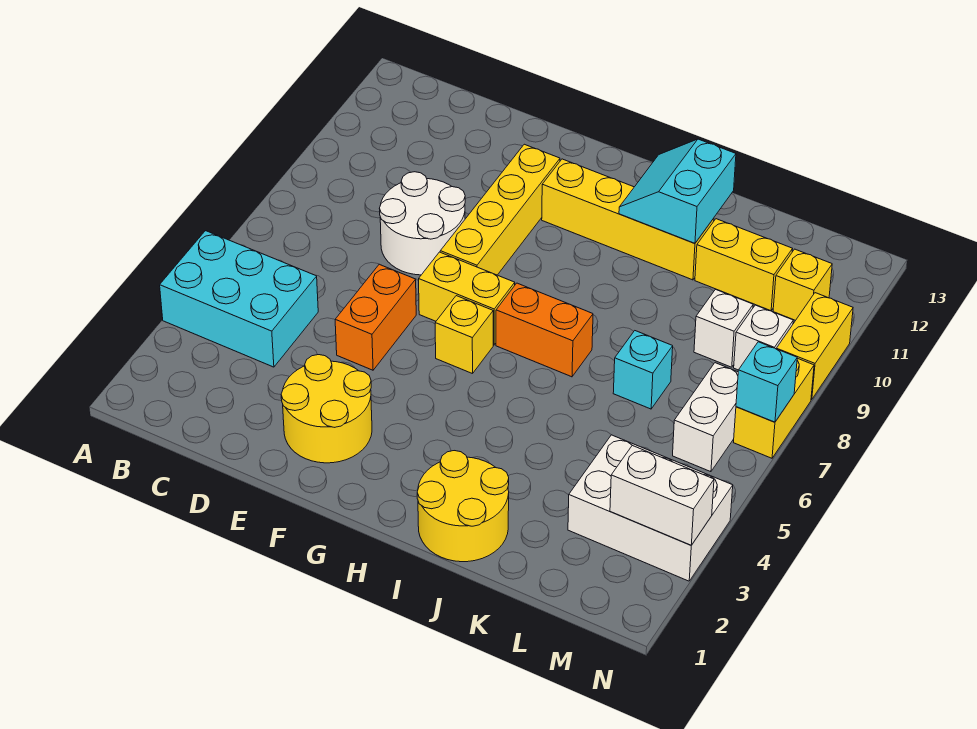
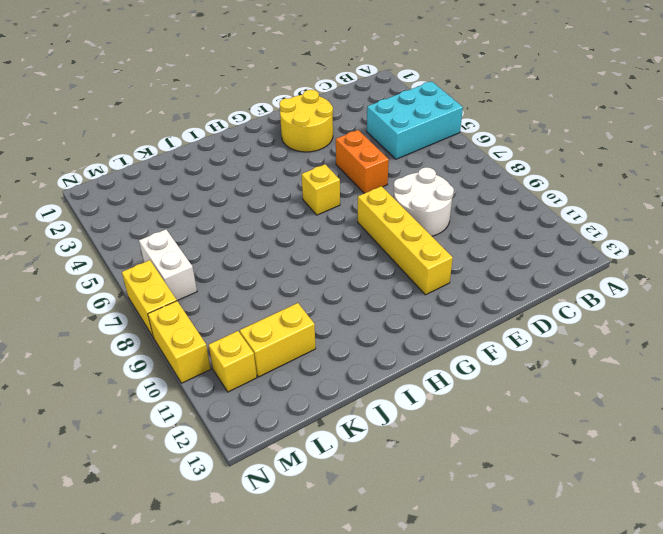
none -> yellow 1x2 brick [419,252,515,345]
none -> yellow 1x4 brick [542,159,714,280]
none -> orange 1x2 brick [496,283,593,377]

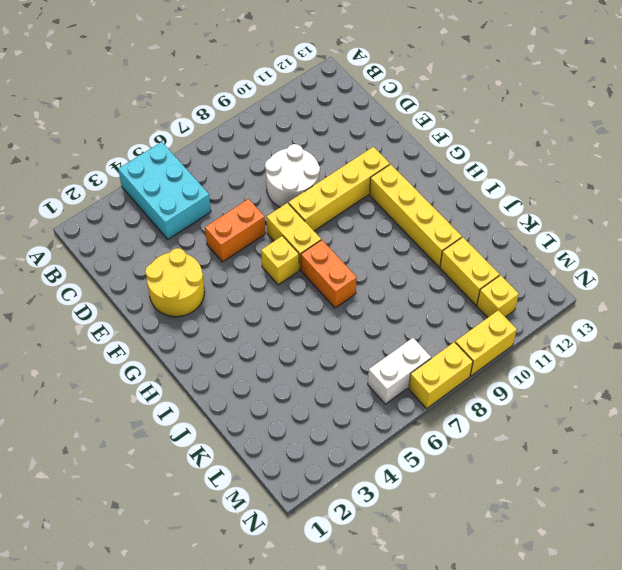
none -> yellow 2x2 round brick [417,451,509,562]
none -> cyan 1x1 brick [613,331,673,409]
none -> white 2x3 brick [568,435,733,581]

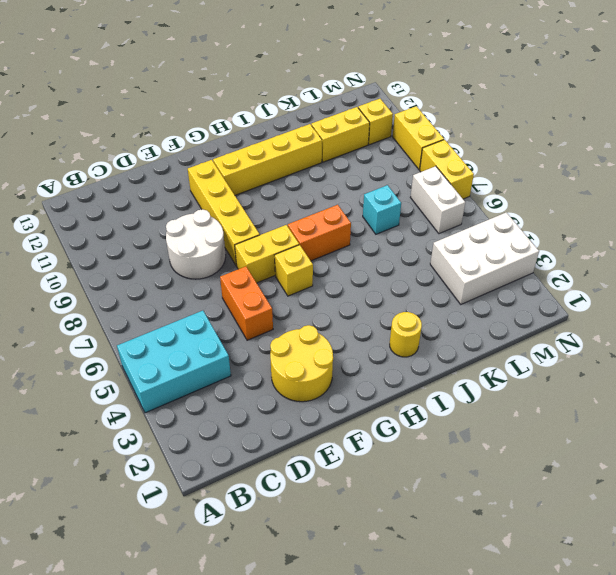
yellow 1x1 round brick [390,312,422,357] -> yellow 2x2 round brick [417,451,509,562]
none -> white 1x1 brick [694,290,753,367]
none -> white 1x1 brick [734,305,793,370]
none -> cyan 2x2 slope [619,139,736,243]

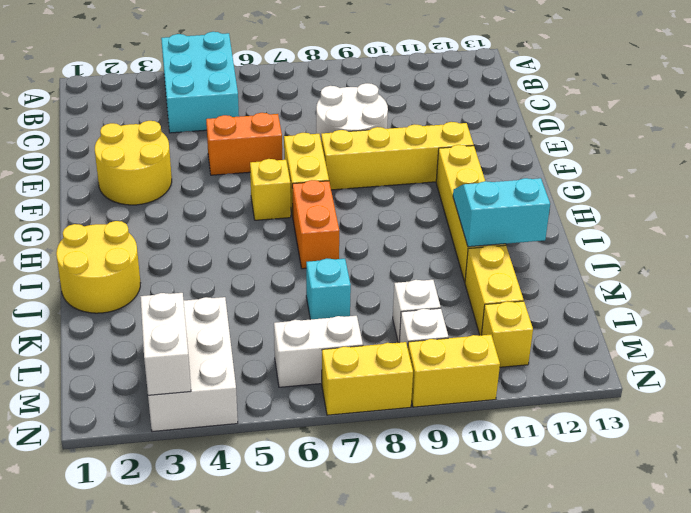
none -> cyan 1x1 brick [736,342,797,422]

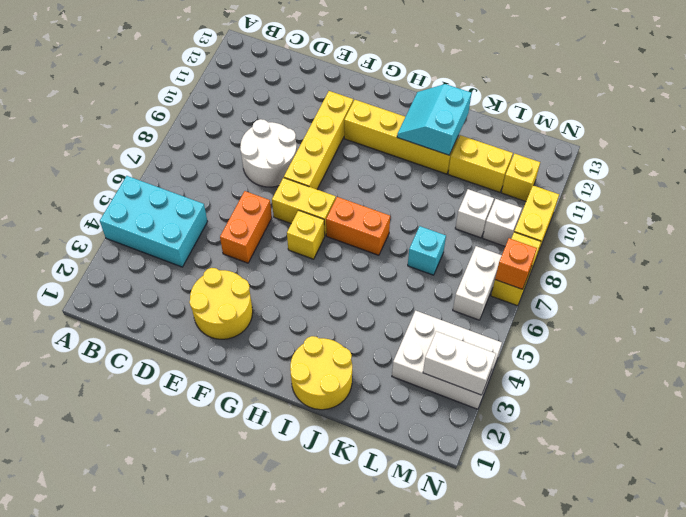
orange 1x1 brick [495,238,537,289] -> cyan 1x1 brick [736,342,797,422]

